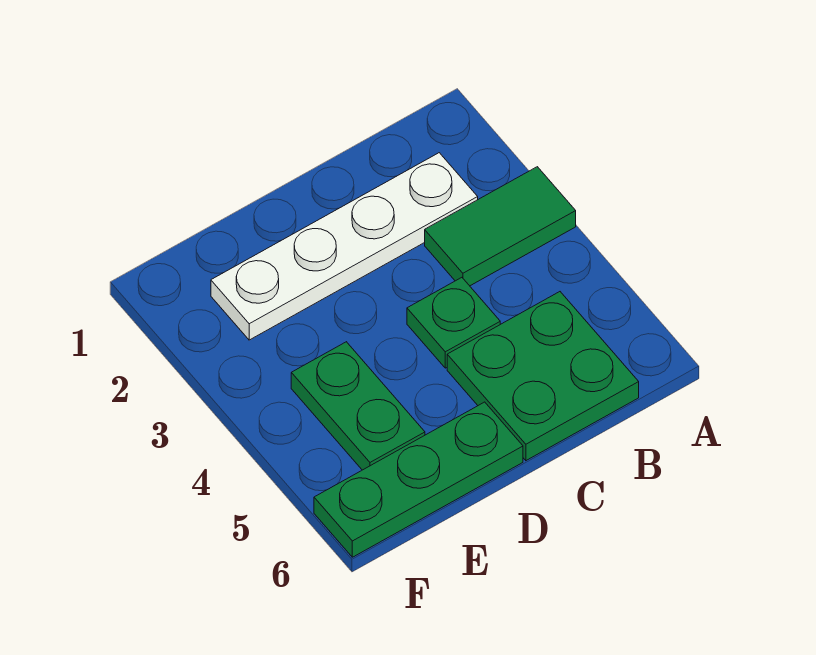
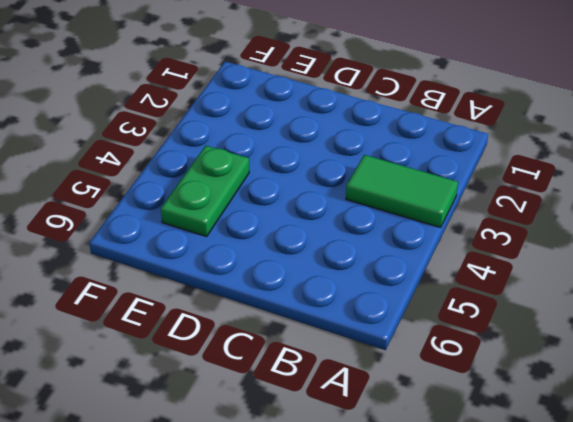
none -> white 1x4 plate [211,153,478,340]
none -> green 2x2 plate [447,292,639,461]

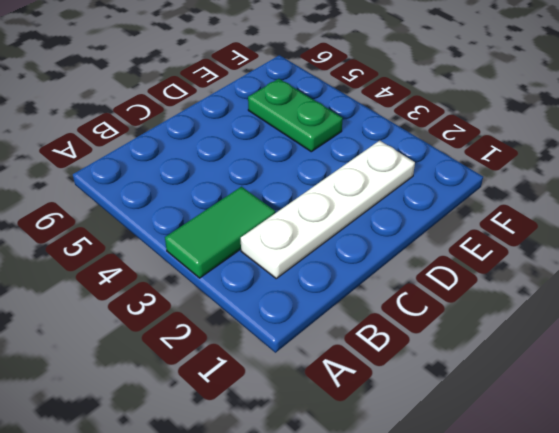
none -> green 2x2 plate [447,292,639,461]
none -> green 1x1 plate [407,278,500,368]

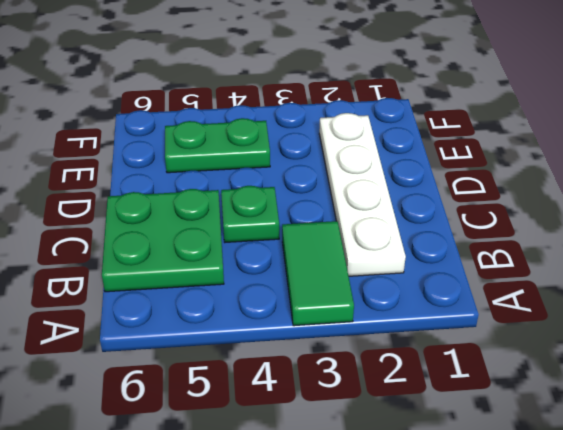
none -> green 1x3 plate [314,402,523,557]

